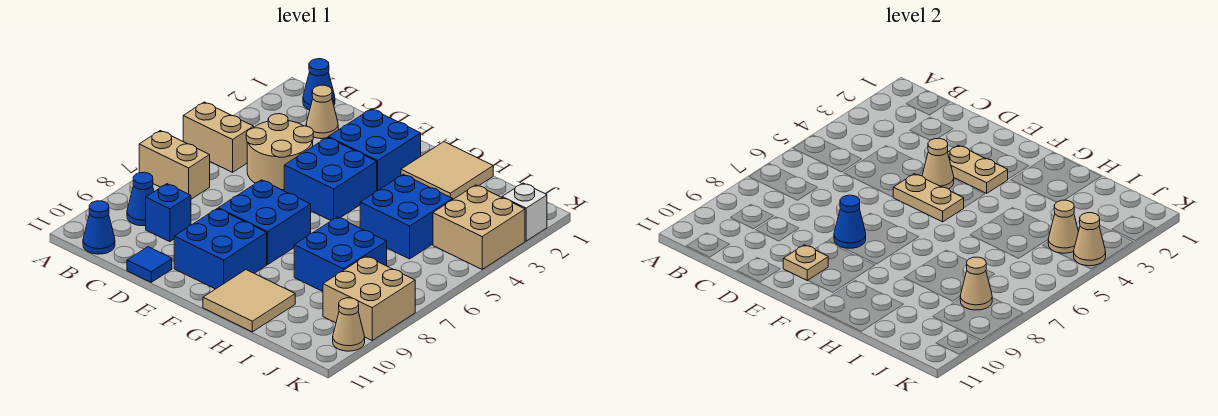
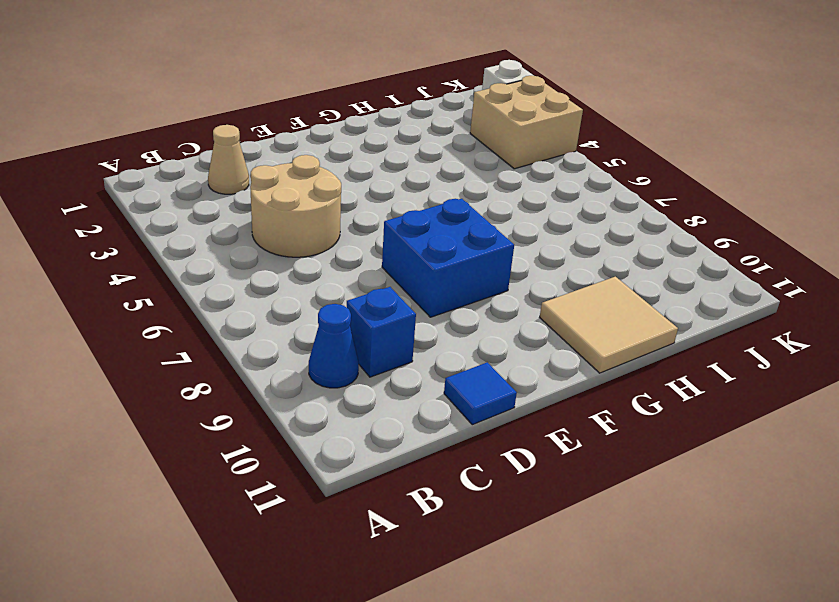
none -> tan 1x2 brick [183,102,254,172]
none -> tan 1x2 brick [139,131,210,199]
none -> blue 1x1 cone [303,59,335,110]

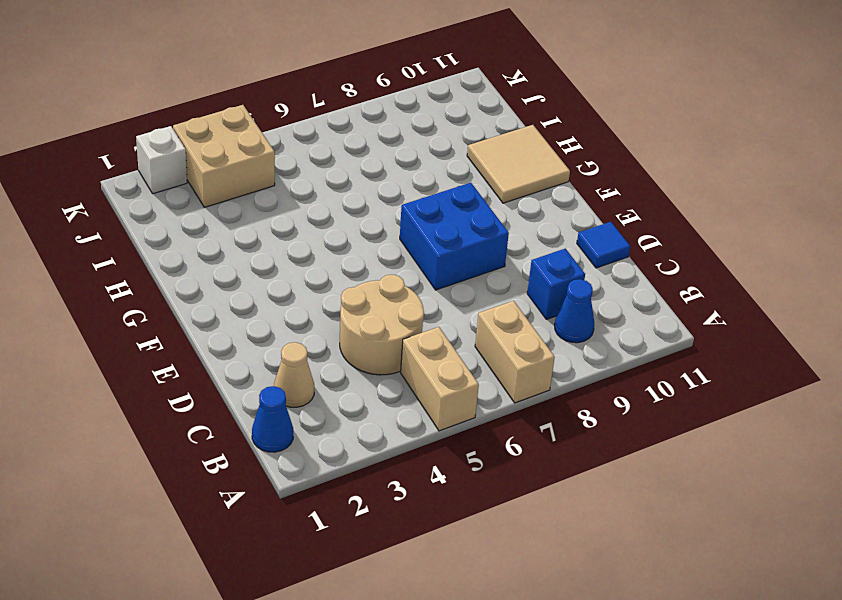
none -> blue 1x1 cone [83,201,115,254]
none -> blue 2x2 brick [328,109,421,191]
none -> blue 2x2 brick [284,137,377,220]

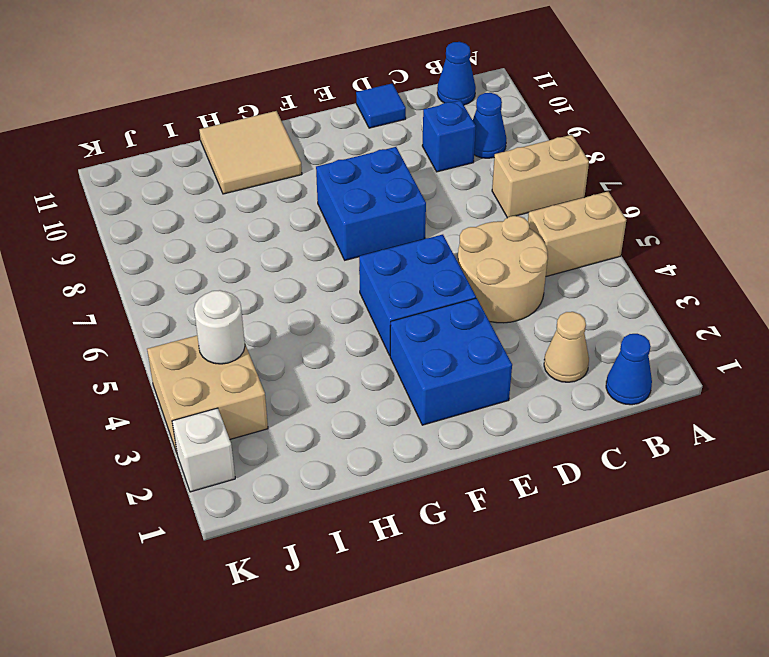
white 1x1 round brick [194,290,245,364] -> tan 1x1 cone [1048,200,1079,253]
none -> blue 2x2 brick [174,208,267,289]
none -> tan 2x2 tile [401,142,493,199]
none -> blue 2x2 brick [360,174,453,259]

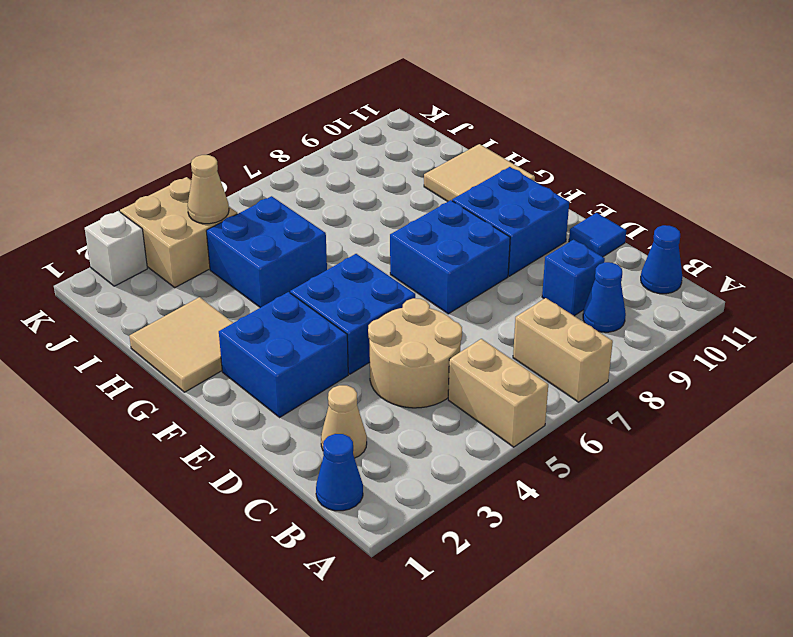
none -> blue 2x2 brick [294,217,387,291]
none -> tan 2x2 brick [323,256,415,340]
none -> tan 1x1 cone [333,298,365,351]

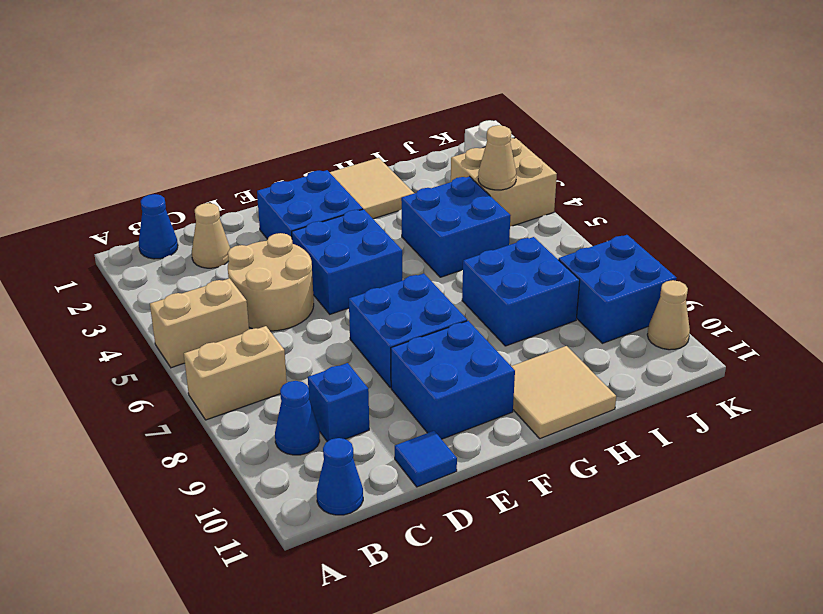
blue 2x2 brick [559,235,676,343] -> tan 2x2 brick [323,256,415,340]
none -> tan 1x2 plate [948,145,1008,193]
none -> tan 1x1 cone [922,138,954,189]
none -> tan 1x2 plate [893,174,964,222]

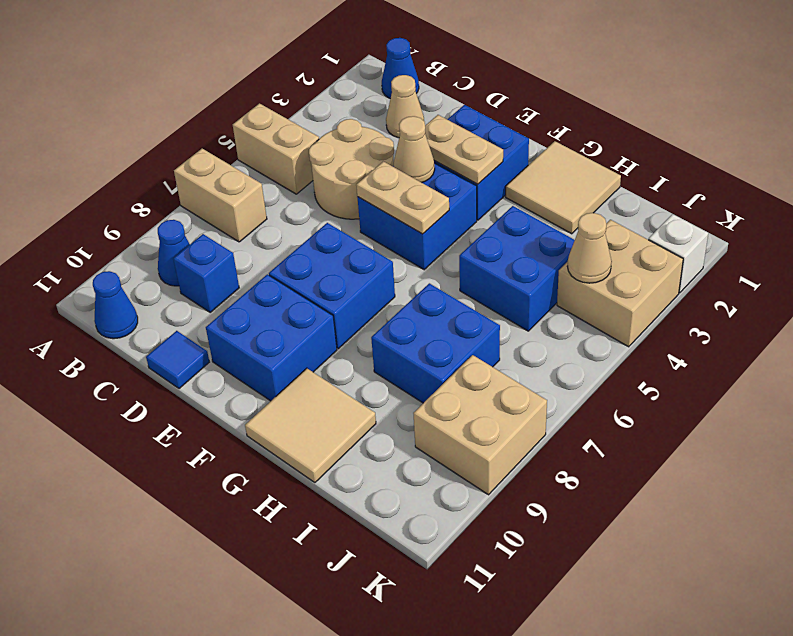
none -> tan 1x1 cone [333,298,365,351]
none -> blue 1x1 cone [834,195,866,248]
none -> tan 1x1 plate [783,245,828,281]

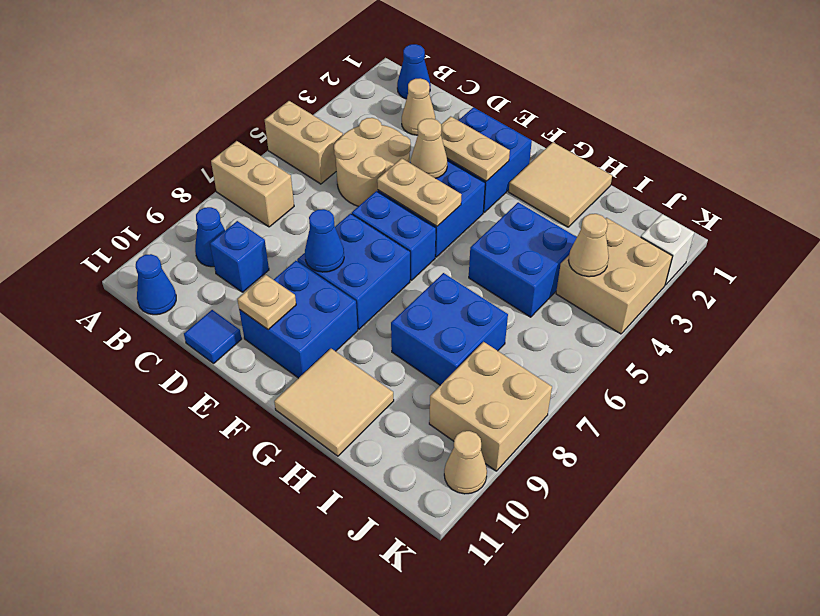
blue 1x2 brick [352,191,436,280] -> none
none -> tan 1x1 cone [960,257,992,310]
none -> tan 1x1 cone [1074,213,1106,266]

